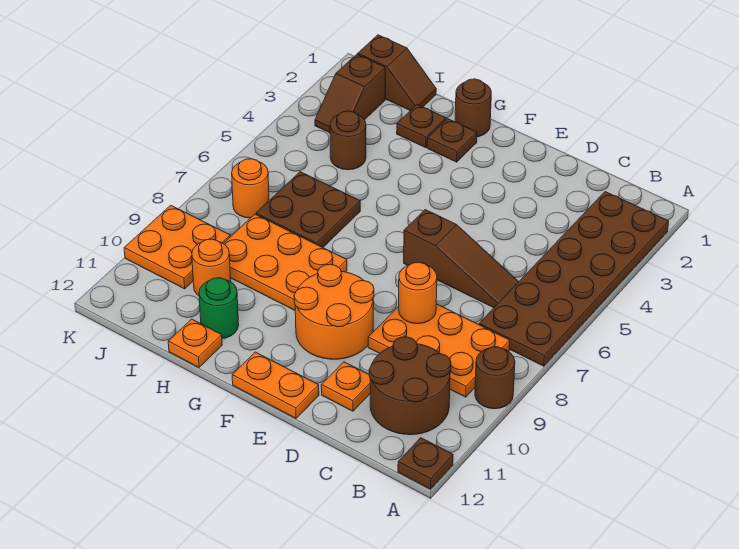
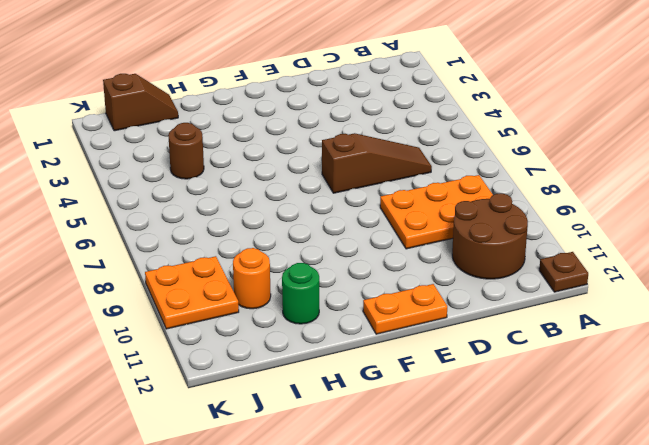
none -> brown 2x6 plate [479,192,669,366]
none -> brown 1x1 round brick [475,347,515,409]
none -> orange 1x1 plate [321,362,370,411]

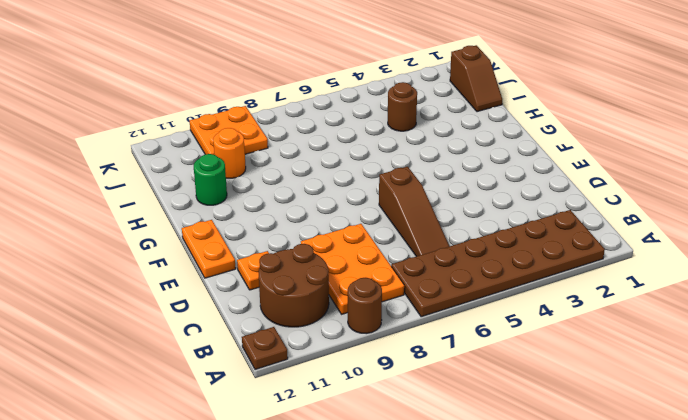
none -> orange 2x2 round brick [294,264,374,359]
none -> brown 1x1 round brick [455,79,491,137]
none -> brown 1x1 plate [427,119,477,162]

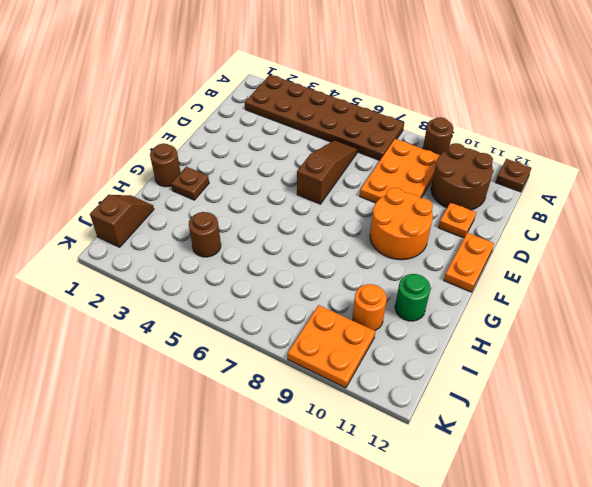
none -> orange 2x3 plate [223,214,347,310]
none -> brown 1x1 plate [397,105,446,148]
none -> brown 2x2 plate [256,172,360,248]

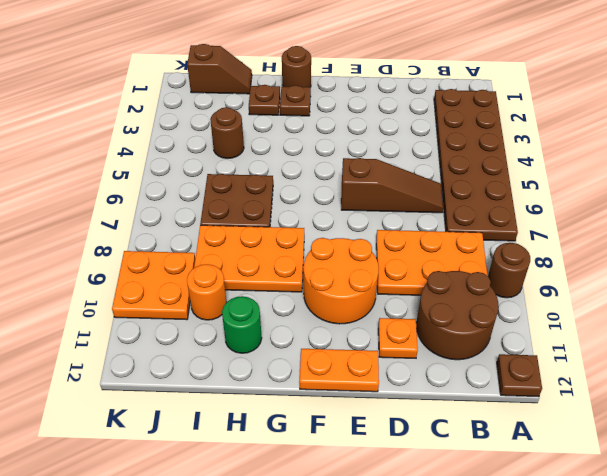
none -> orange 1x1 plate [168,319,222,367]
none -> brown 1x2 slope [315,54,385,133]
none -> orange 1x1 round brick [232,159,269,218]

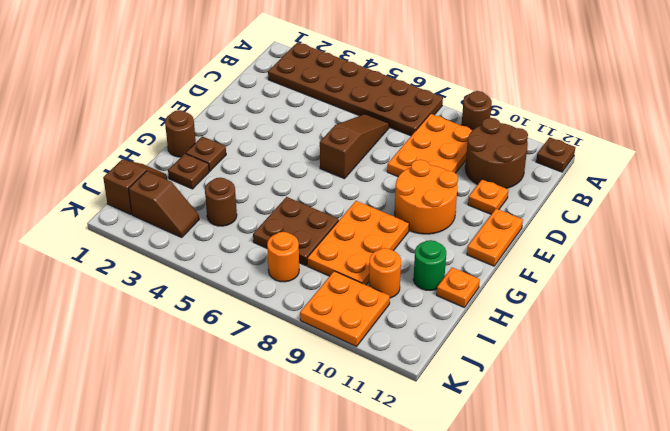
none -> orange 1x1 round brick [399,262,437,324]

